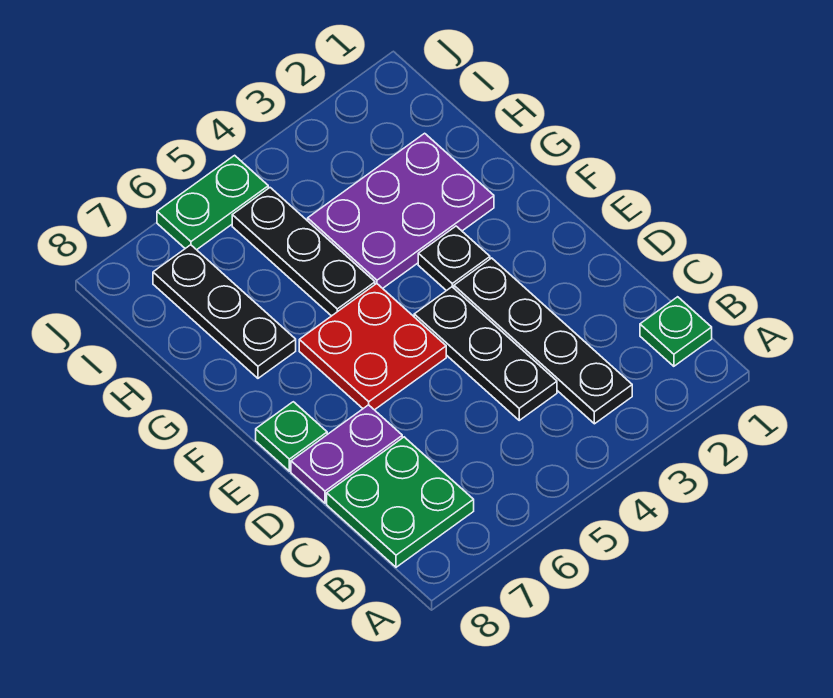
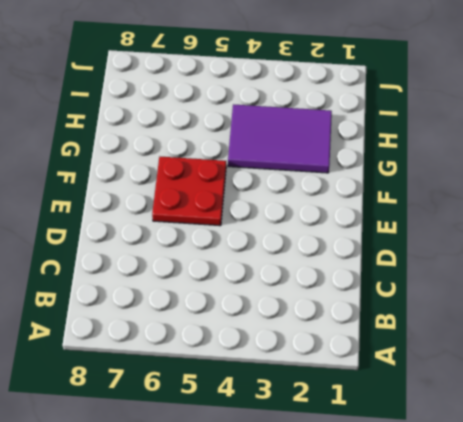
purple 2x3 tile [228,104,332,173] -> purple 2x3 plate [308,133,494,288]
none -> green 1x1 plate [640,297,712,366]
none -> black 1x4 plate [454,258,632,424]
none -> green 2x2 plate [327,437,474,567]

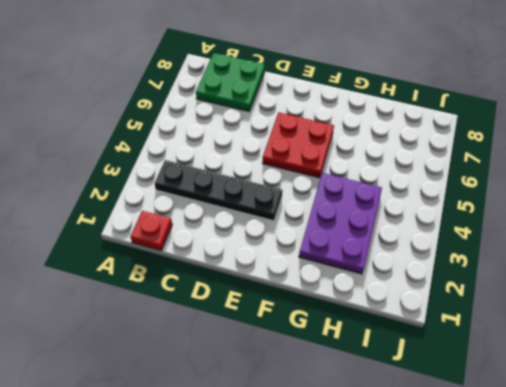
red 1x1 plate [131,211,172,251] -> green 1x1 plate [640,297,712,366]
none -> black 1x3 plate [414,287,557,420]
none -> purple 1x2 plate [291,405,402,503]
none -> green 1x1 plate [256,402,327,471]

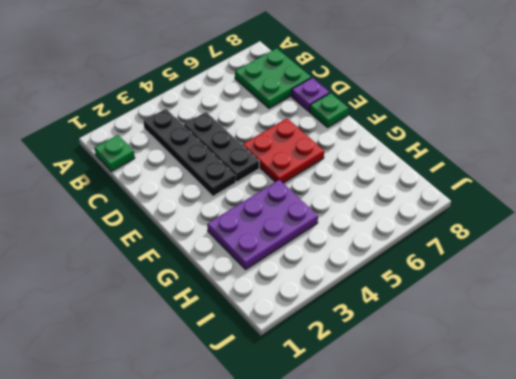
purple 1x1 plate [292,78,330,112] -> purple 1x2 plate [291,405,402,503]
none -> black 1x1 plate [418,226,490,291]
none -> black 1x3 plate [232,188,375,316]
none -> black 1x3 plate [153,245,296,378]

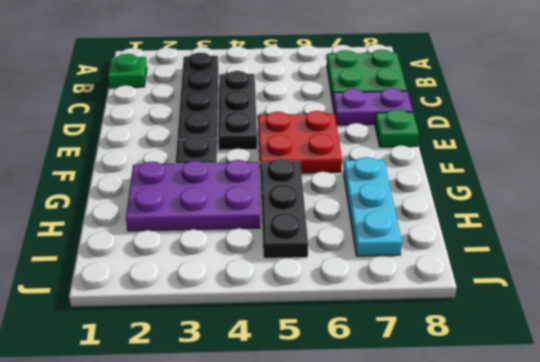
cyan 1x3 plate [343,157,402,256] -> black 1x3 plate [153,245,296,378]
none -> green 1x2 plate [157,155,268,250]

